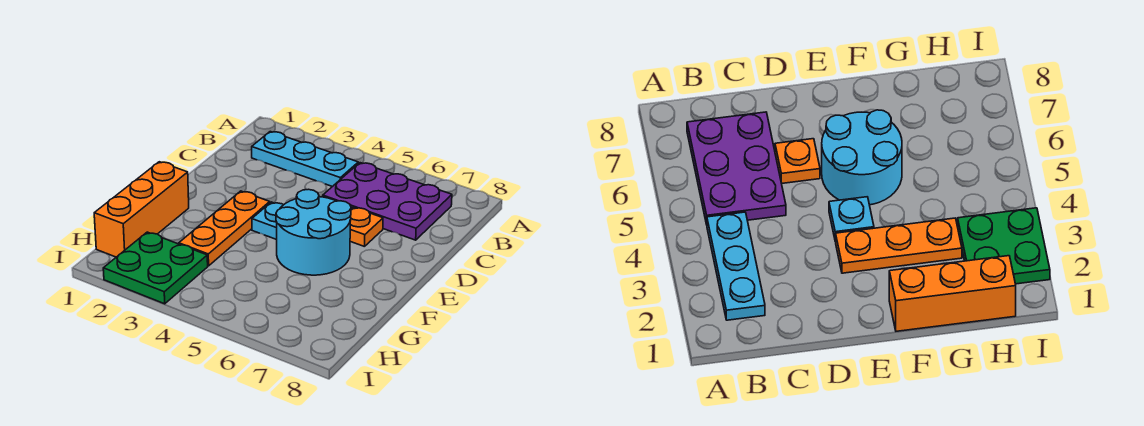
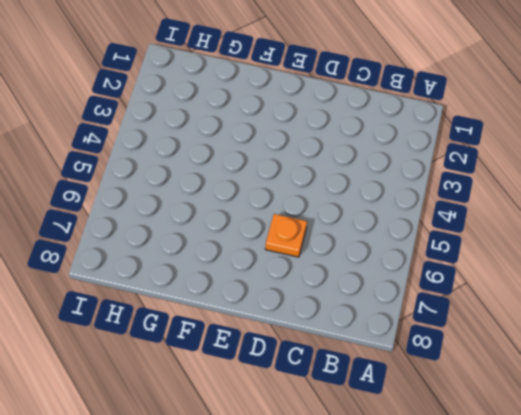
none -> cyan 1x3 plate [252,132,358,187]
none -> purple 2x3 plate [323,163,452,240]

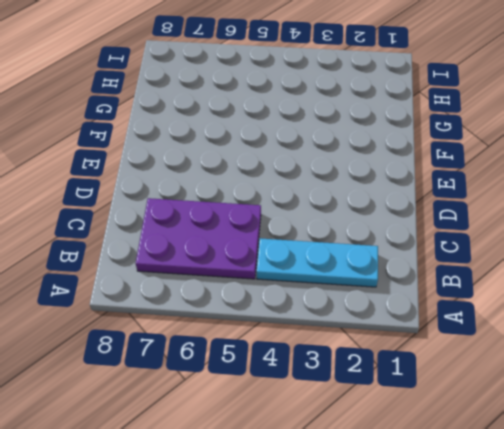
none -> orange 1x1 plate [350,207,383,247]
none -> orange 1x3 plate [179,191,270,266]

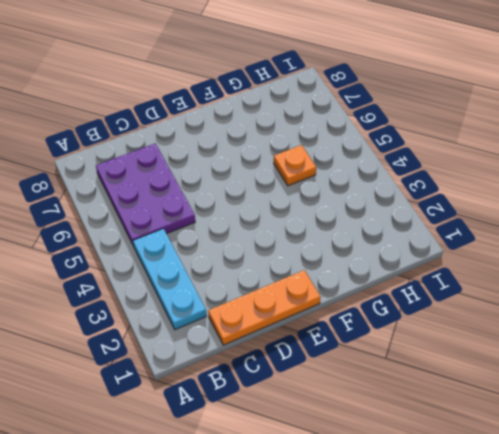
orange 1x3 plate [208,270,321,345] -> orange 1x3 plate moved to [179,191,270,266]
orange 1x1 plate [274,145,316,186] -> orange 1x1 plate moved to [350,207,383,247]
none -> cyan 1x1 plate [252,202,283,240]
none -> cyan 2x2 round brick [276,189,351,275]

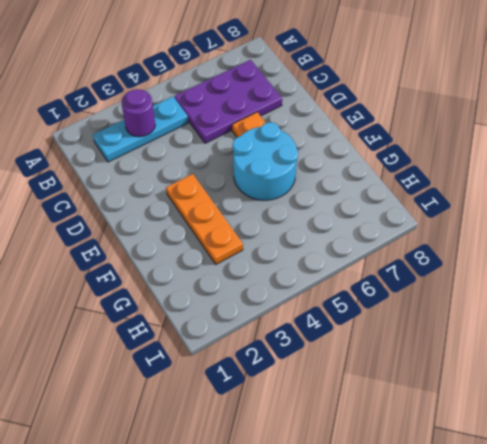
purple 1x1 round brick [122,89,155,137] -> none
none -> cyan 1x1 plate [252,202,283,240]
none -> orange 1x3 brick [94,162,189,257]

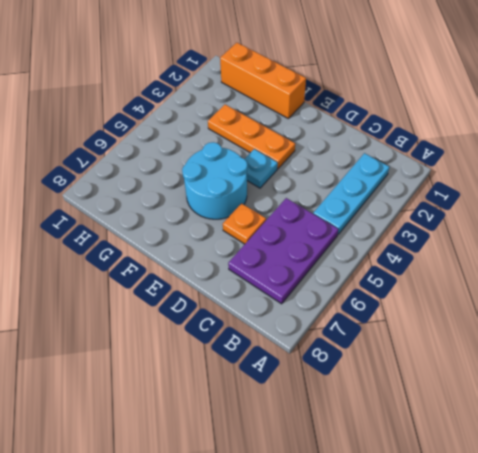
none -> green 2x2 plate [103,232,208,304]

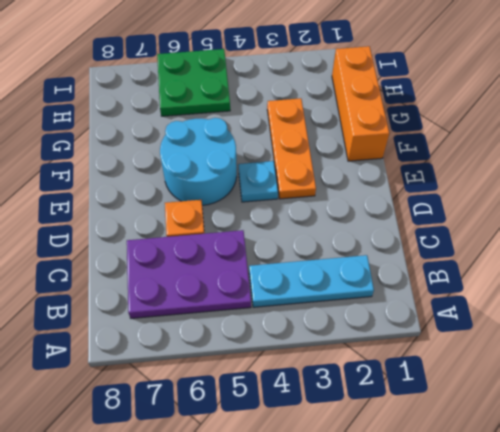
green 2x2 plate [157,49,230,116] -> green 2x2 plate moved to [103,232,208,304]

